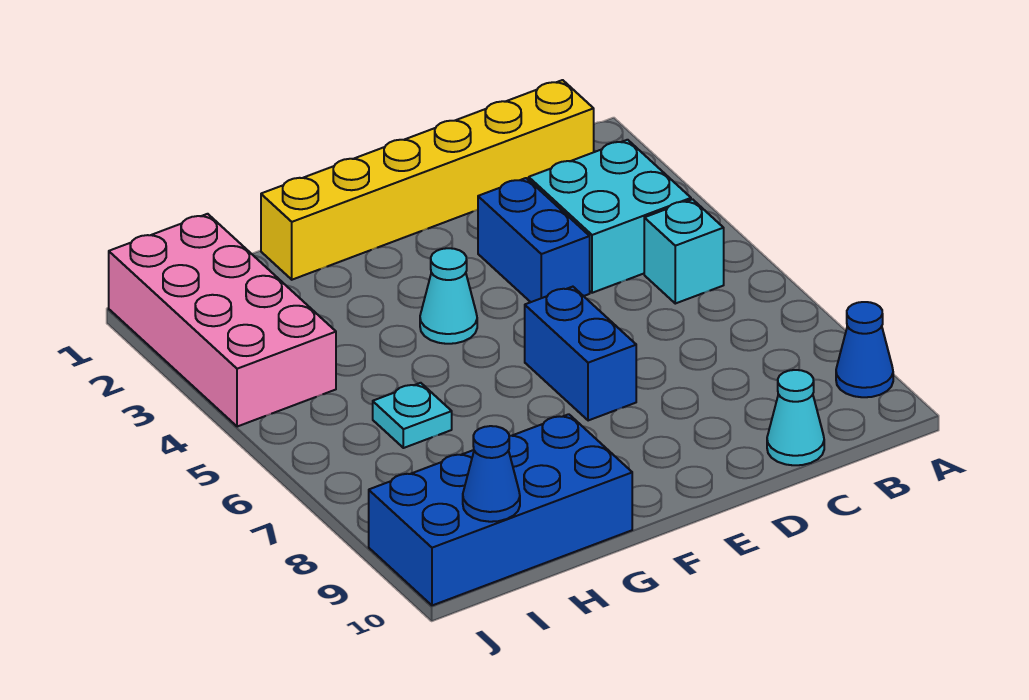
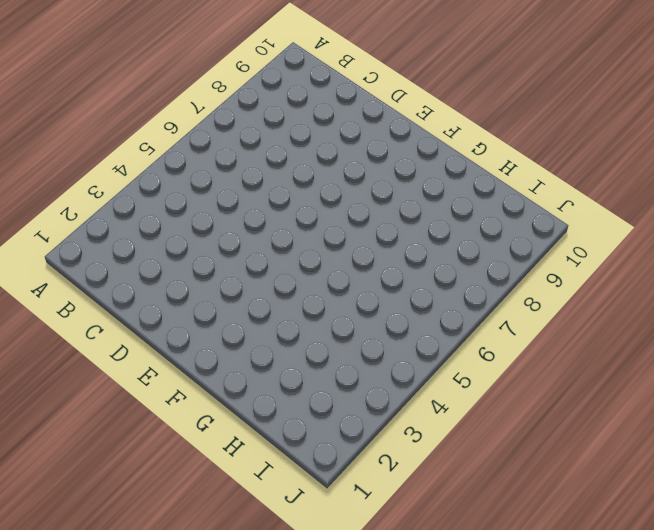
none -> blue 1x1 cone [836,302,893,397]
none -> yellow 1x6 brick [261,80,594,280]
none -> cyan 2x2 brick [529,140,691,293]

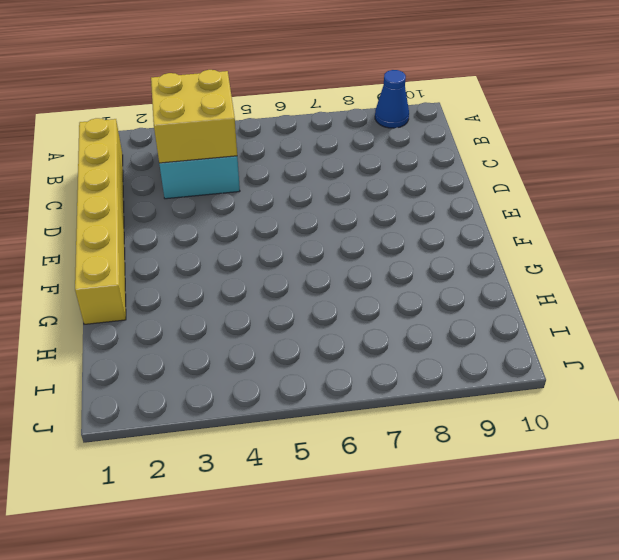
yellow 2x2 brick [151,70,237,163] -> none
none -> cyan 1x1 brick [644,199,724,304]
none -> cyan 1x1 cone [767,370,824,465]
none -> blue 1x2 brick [478,178,590,302]

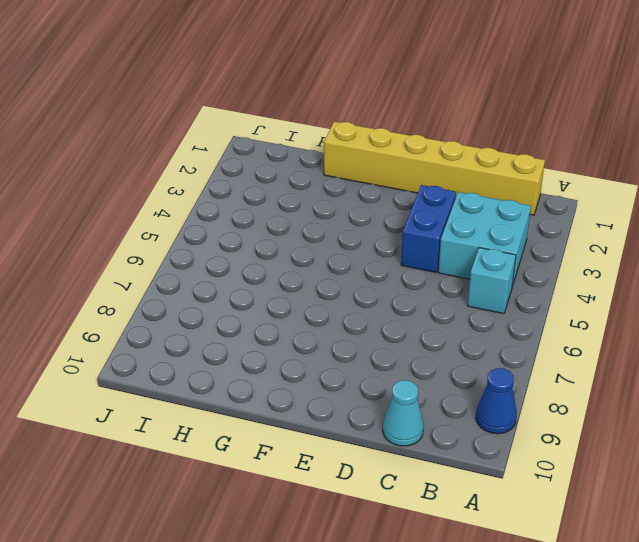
none -> blue 1x2 brick [525,287,636,421]
none -> cyan 1x1 cone [420,248,477,344]
none -> blue 2x4 brick [369,414,632,605]

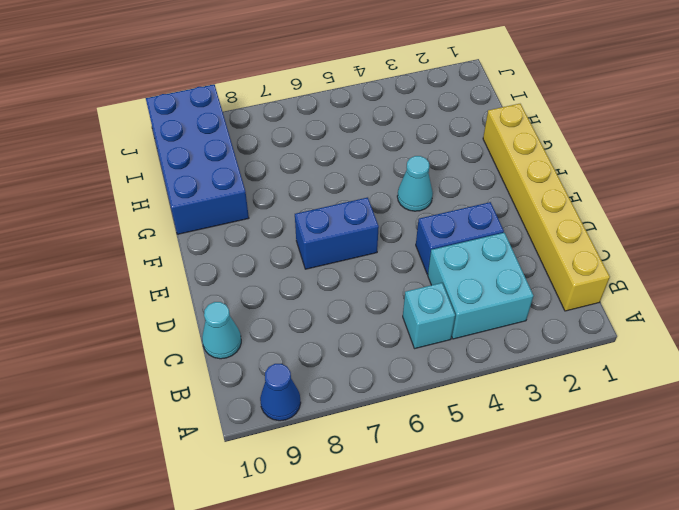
none -> cyan 1x1 plate [373,383,452,448]
none -> pink 2x4 brick [109,214,336,427]
none -> blue 1x1 cone [463,426,520,522]

